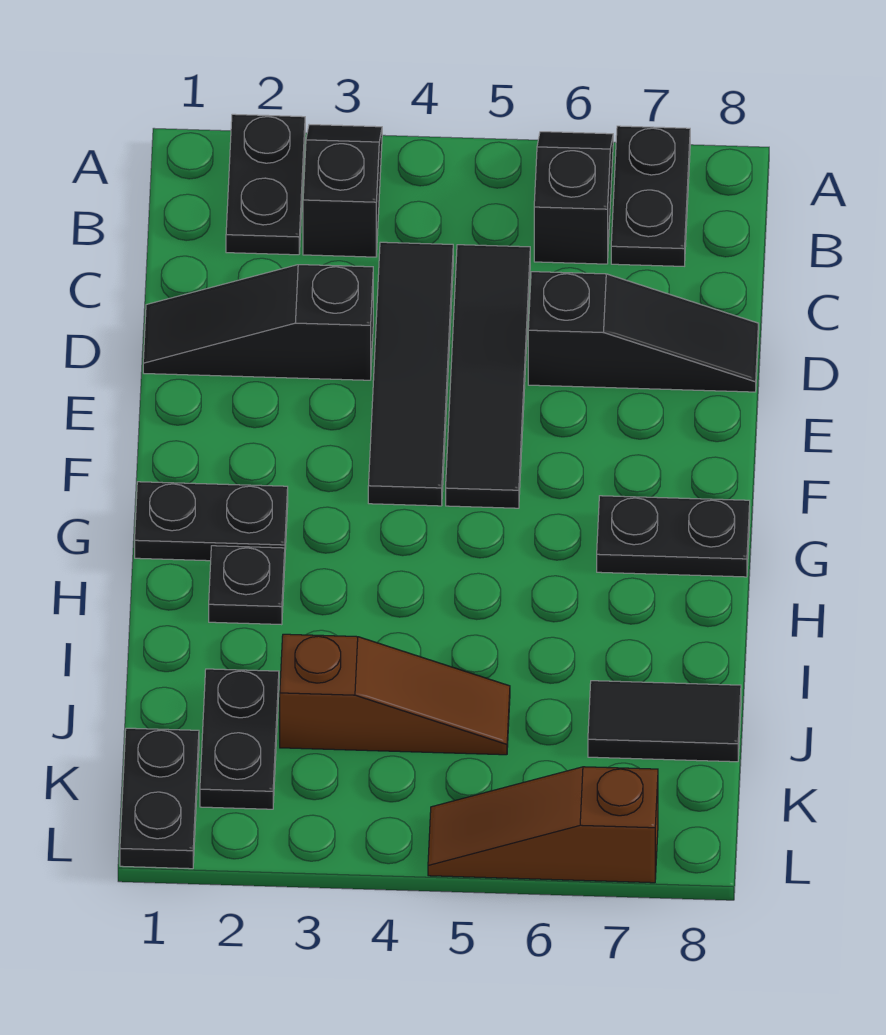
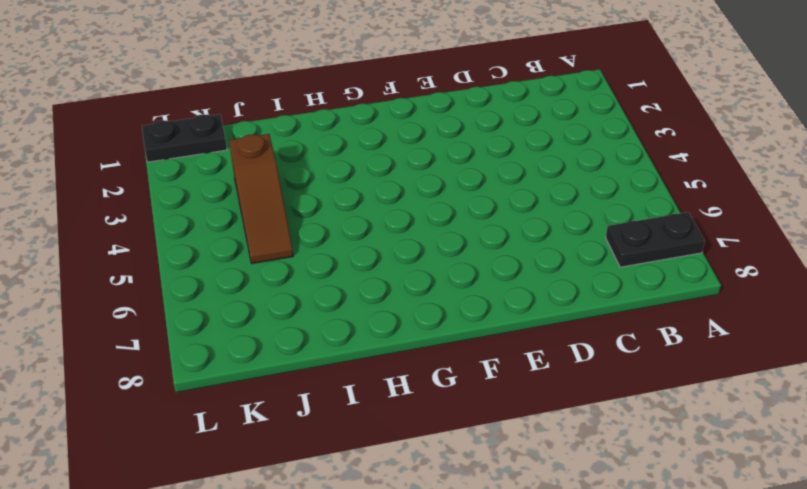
none -> black 1x2 plate [226,114,305,255]
none -> black 1x2 slope [303,125,382,257]
none -> black 1x2 slope [534,132,613,264]

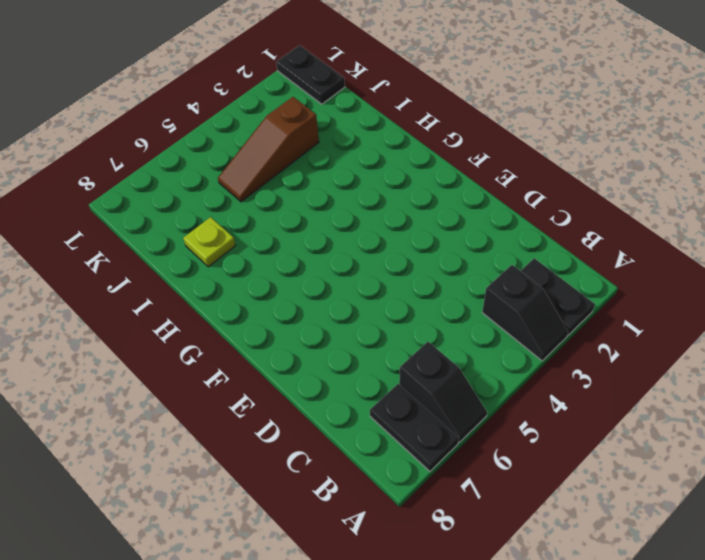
lime 1x1 plate [183,217,236,267] -> none
none -> black 1x4 tile [368,242,453,506]
none -> black 1x4 tile [446,245,530,508]
none -> black 1x3 slope [143,265,373,380]

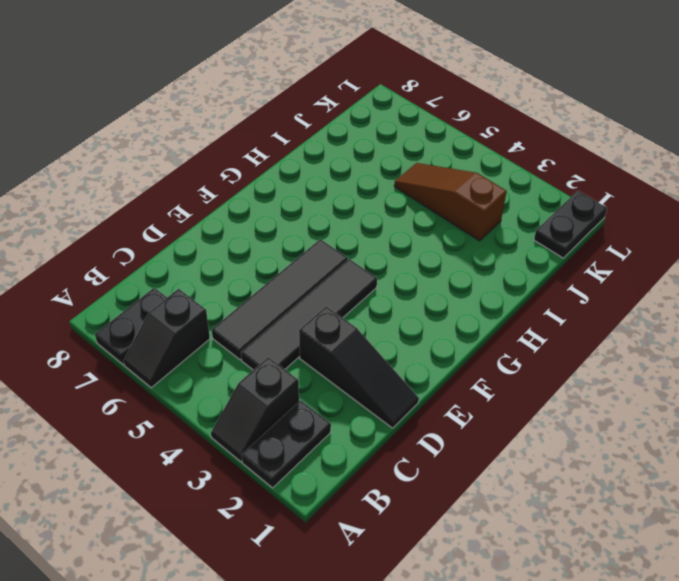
none -> black 1x3 slope [528,272,759,392]
none -> black 1x2 plate [135,482,288,561]
none -> black 1x2 plate [597,496,750,577]

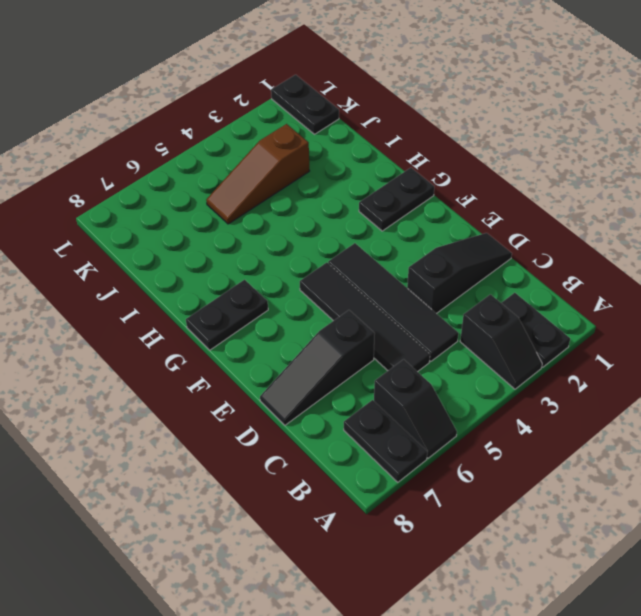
none -> black 1x1 plate [209,546,285,625]
none -> black 1x2 plate [200,669,279,809]
none -> black 1x2 tile [588,681,741,762]

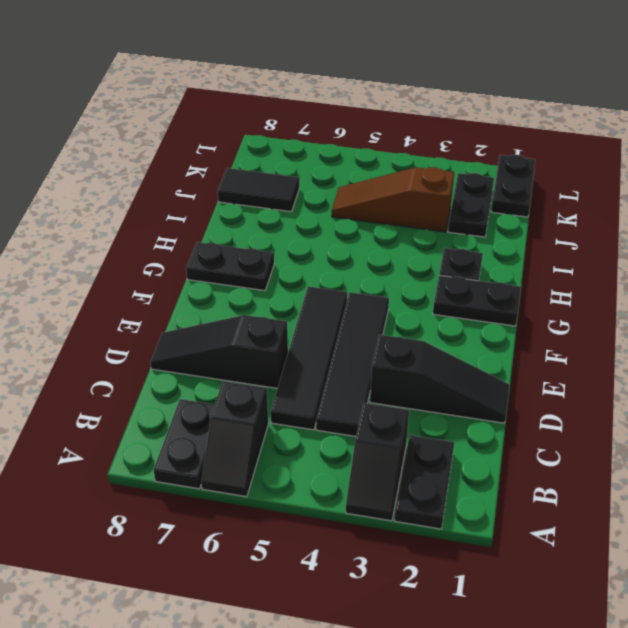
none -> brown 1x3 slope [428,767,658,883]

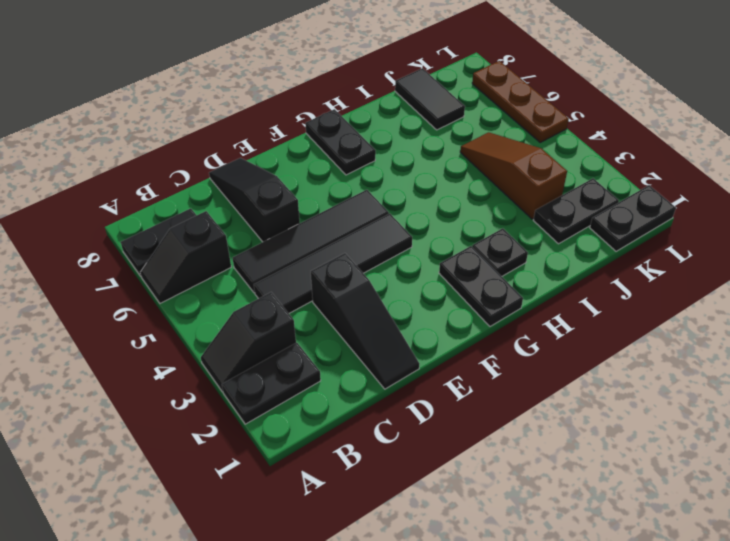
brown 1x3 plate [472,61,569,142] -> brown 1x3 slope [428,767,658,883]

